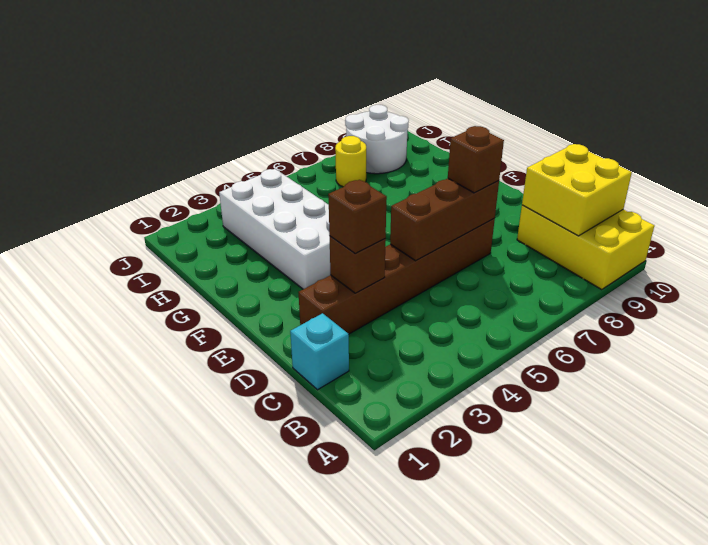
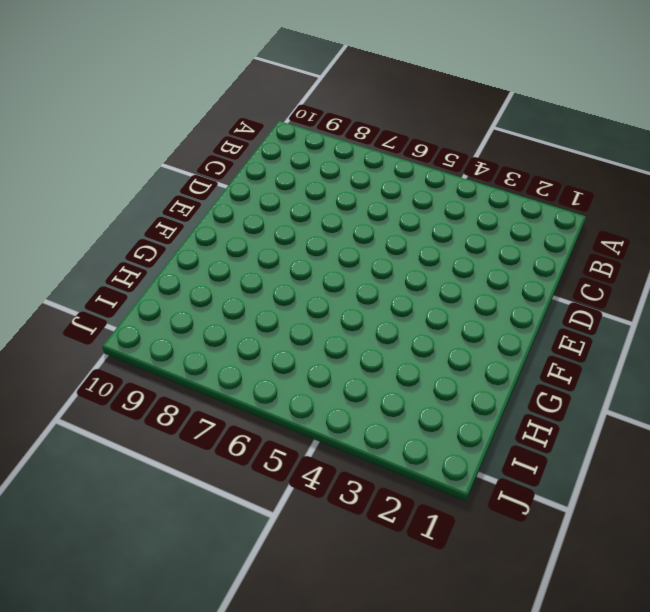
none -> yellow 2x3 brick [517,205,654,290]
none -> cyan 1x1 brick [290,313,349,390]

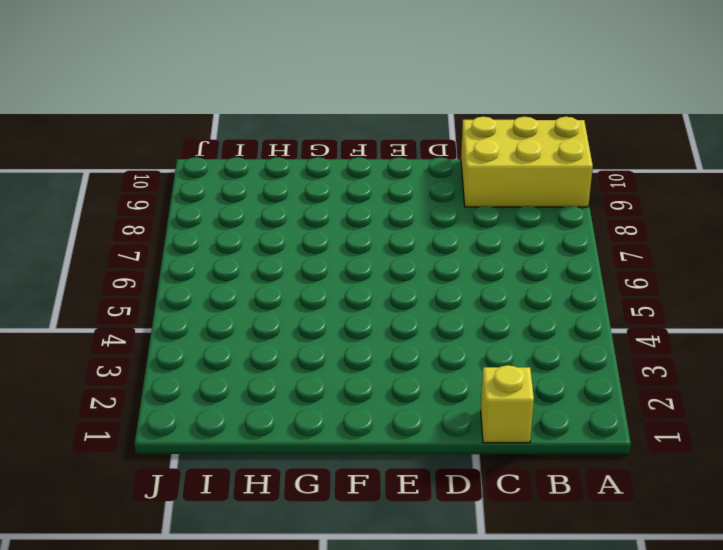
yellow 1x1 brick [481,365,534,443] -> cyan 1x1 brick [290,313,349,390]
none -> brown 1x6 brick [298,218,495,334]
none -> white 2x4 brick [219,169,330,289]

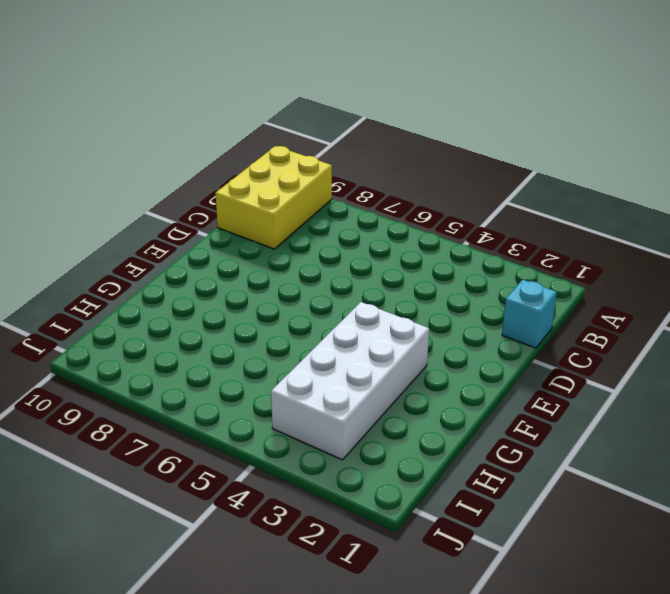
none -> brown 1x6 brick [298,218,495,334]
none -> yellow 1x1 round brick [335,136,366,187]

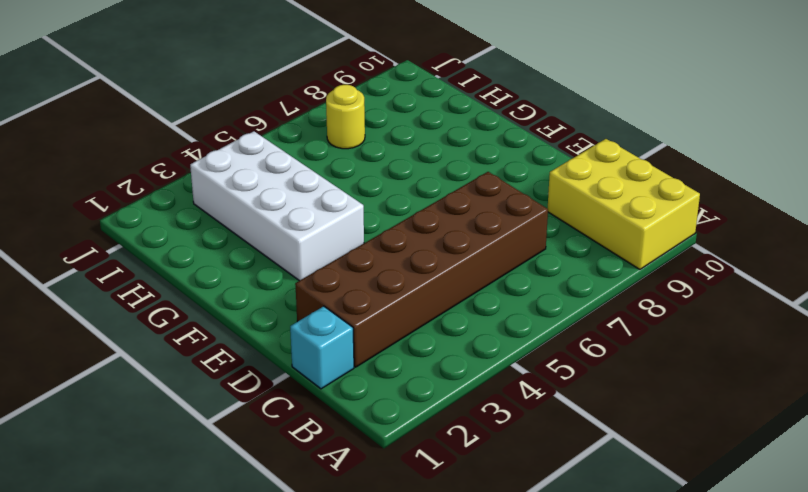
brown 2x6 brick [295,172,548,367] -> brown 1x6 brick [298,218,495,334]
none -> white 2x2 round brick [345,105,409,174]
none -> yellow 2x2 brick [522,144,632,236]

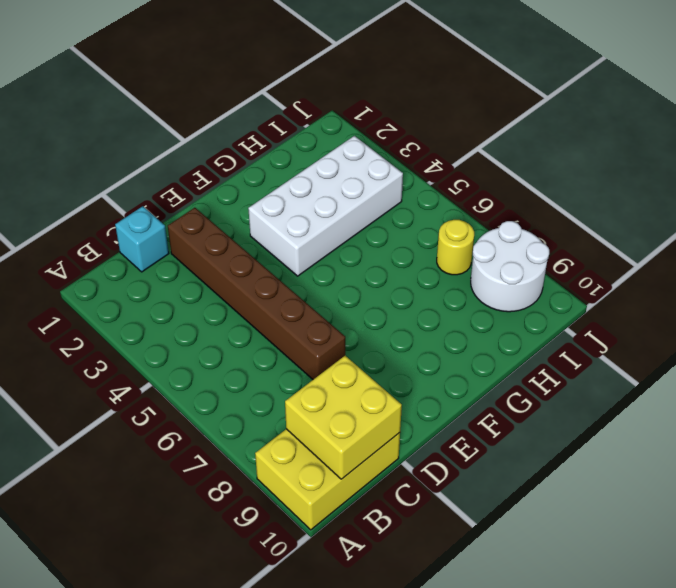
none -> brown 1x1 brick [330,236,386,293]
none -> brown 1x3 brick [390,178,499,261]

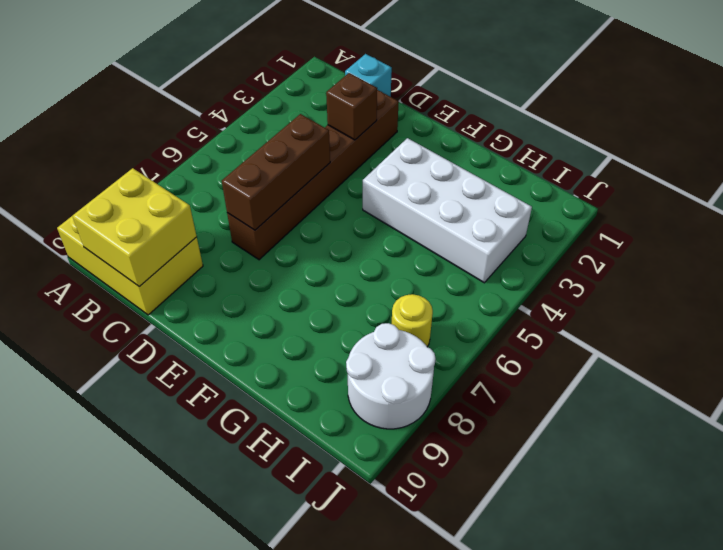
none -> brown 1x1 brick [328,180,387,254]
none -> brown 1x1 brick [448,126,504,193]

